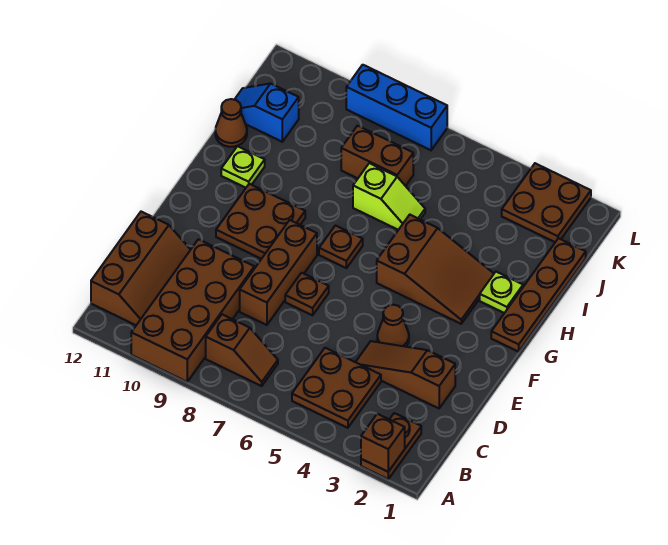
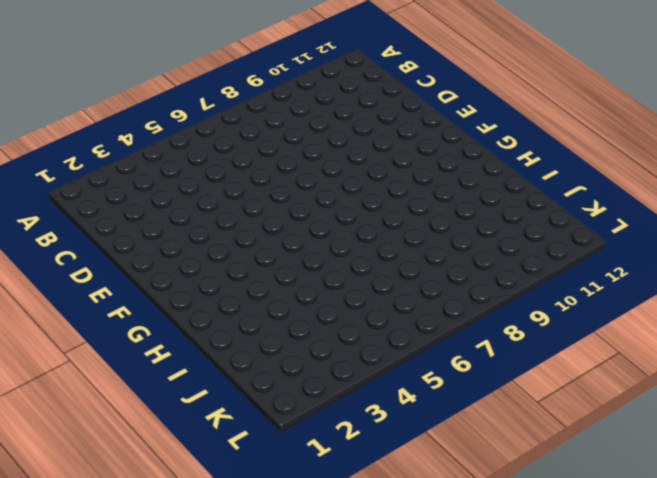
none -> brown 1x2 plate [361,413,421,479]
none -> brown 2x4 brick [131,239,254,382]
none -> brown 2x2 plate [292,348,381,428]

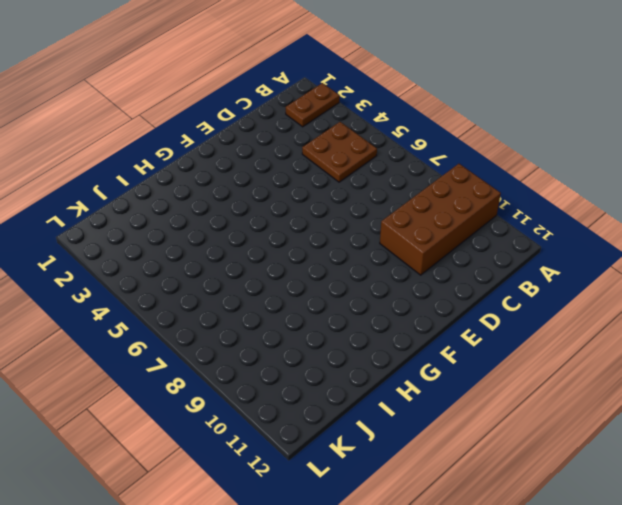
none -> brown 1x2 slope [206,314,278,386]
none -> brown 2x3 slope [91,212,190,325]
none -> brown 1x3 slope [356,341,455,408]

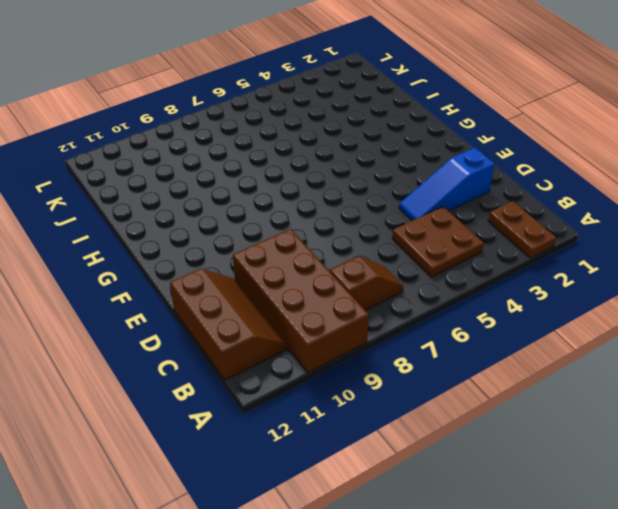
blue 1x3 slope [399,148,494,220] -> brown 1x3 slope [356,341,455,408]
none -> brown 1x3 brick [240,220,317,325]
none -> brown 1x1 cone [377,305,409,347]
none -> brown 1x1 plate [285,273,329,315]

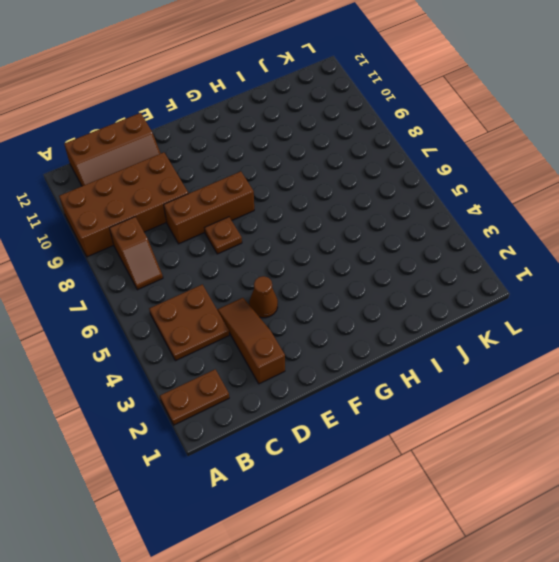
none -> brown 2x2 plate [216,184,305,259]
none -> brown 1x4 plate [491,238,586,352]
none -> brown 2x3 slope [377,215,494,324]

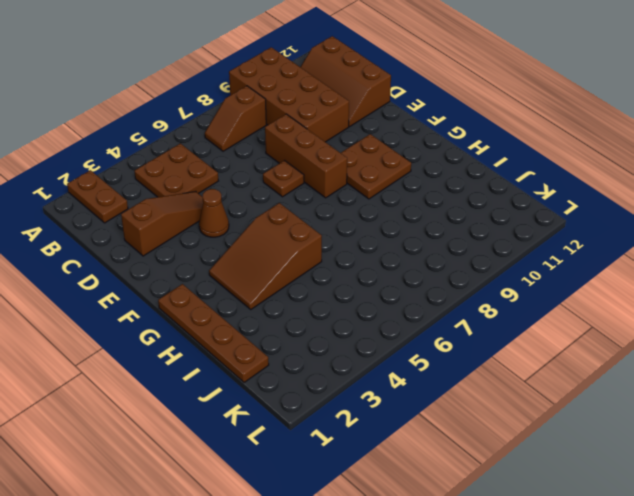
none -> brown 1x1 plate [319,226,363,268]
none -> lime 1x1 plate [480,272,523,313]
none -> lime 1x1 plate [221,146,265,188]

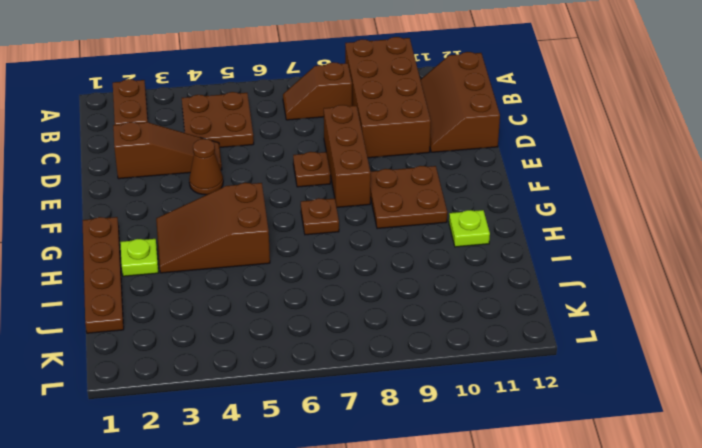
none -> lime 1x2 slope [353,163,425,230]
none -> brown 1x1 cone [215,99,247,147]
none -> brown 1x2 brick [341,126,413,186]

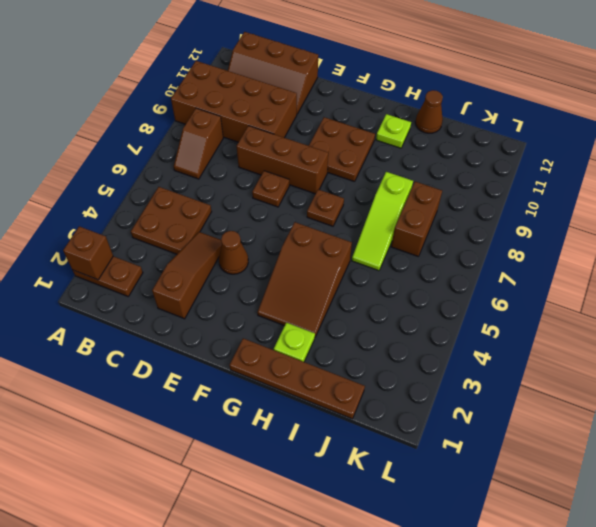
lime 1x3 slope [352,172,413,271] -> lime 1x2 slope [353,163,425,230]
none -> blue 1x2 slope [234,84,299,142]
none -> brown 2x2 plate [502,163,591,242]
none -> blue 1x3 brick [346,65,447,150]

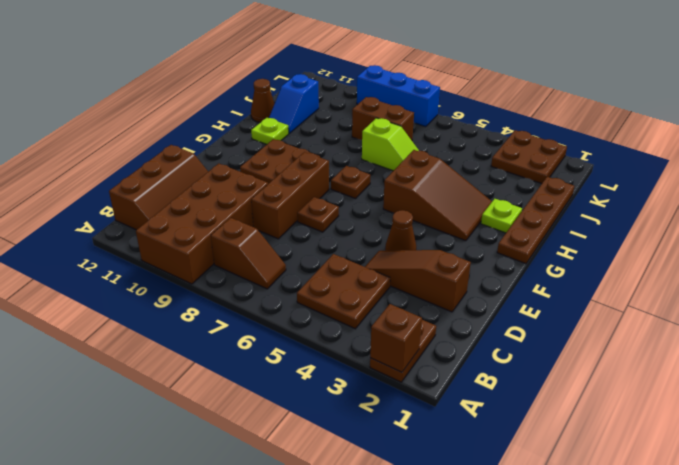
blue 1x2 slope [269,74,319,133] -> blue 1x2 slope turned to [234,84,299,142]

